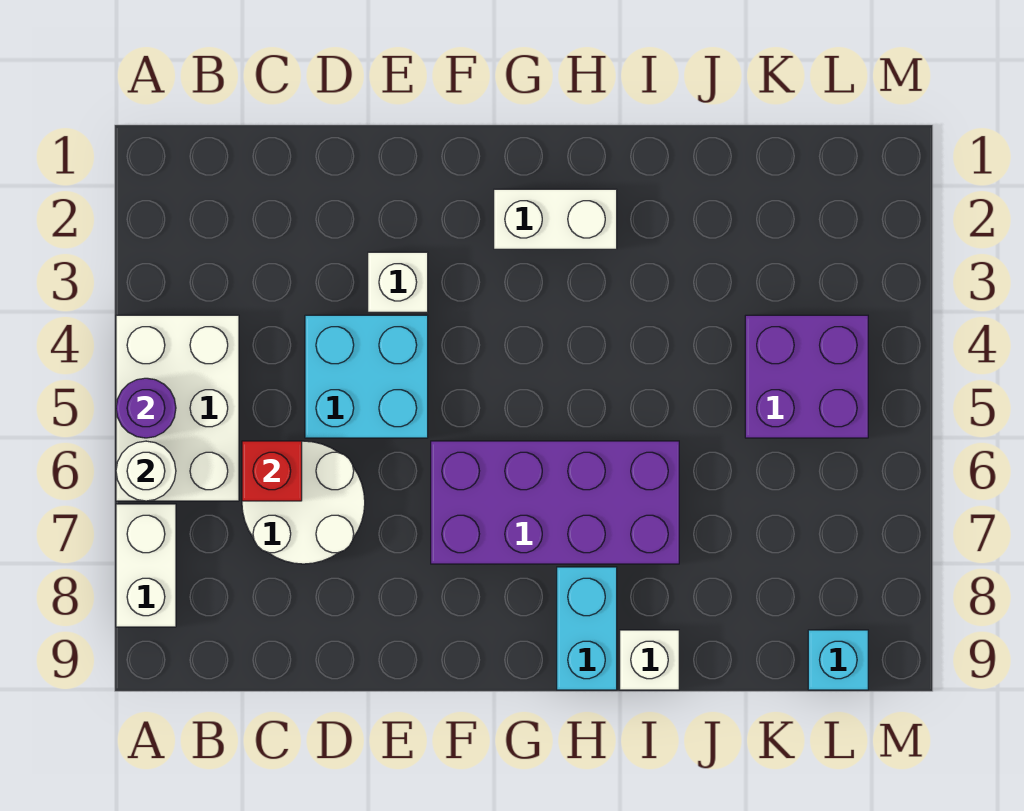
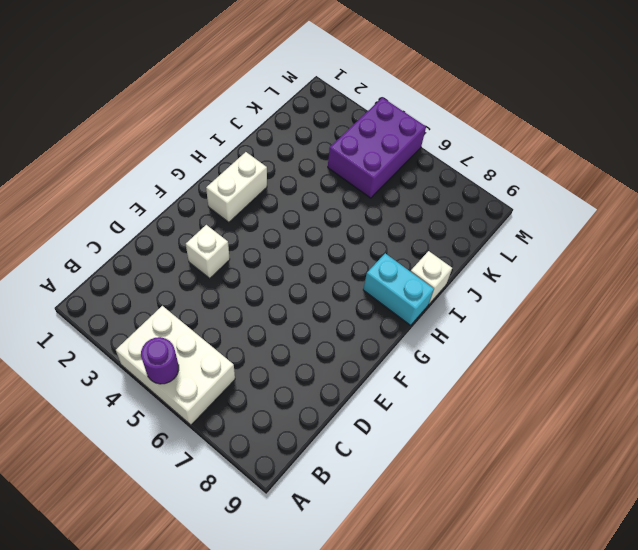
purple 2x3 brick [328,98,426,198] -> purple 2x2 brick [745,315,868,438]
none -> white 1x2 brick [116,504,176,627]
none -> white 2x2 round brick [242,441,365,564]
none -> cyan 2x2 brick [305,315,428,438]

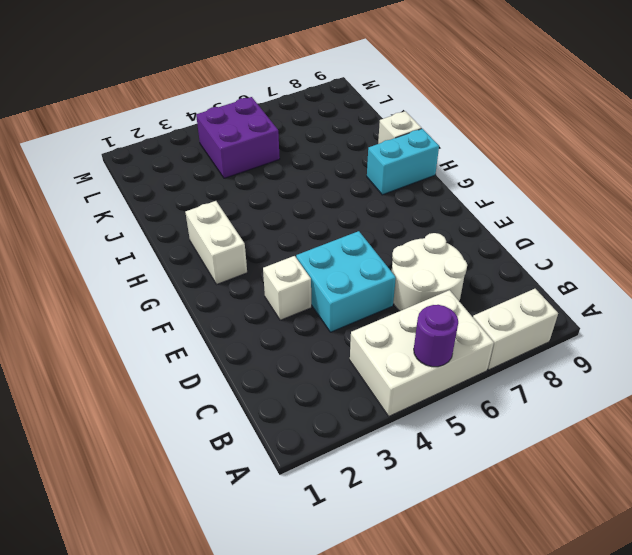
none -> purple 2x4 brick [431,441,679,564]
none -> cyan 1x1 brick [808,630,868,690]
none -> white 1x1 round brick [116,441,176,501]

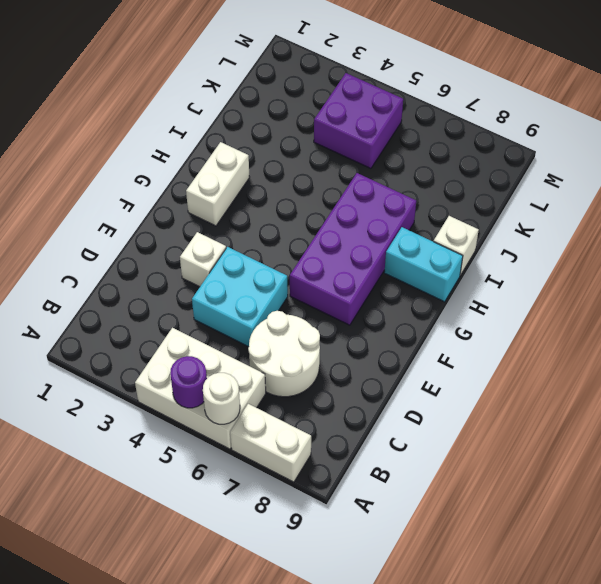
none -> cyan 1x1 brick [808,630,868,690]
none -> red 1x1 brick [242,441,302,501]

